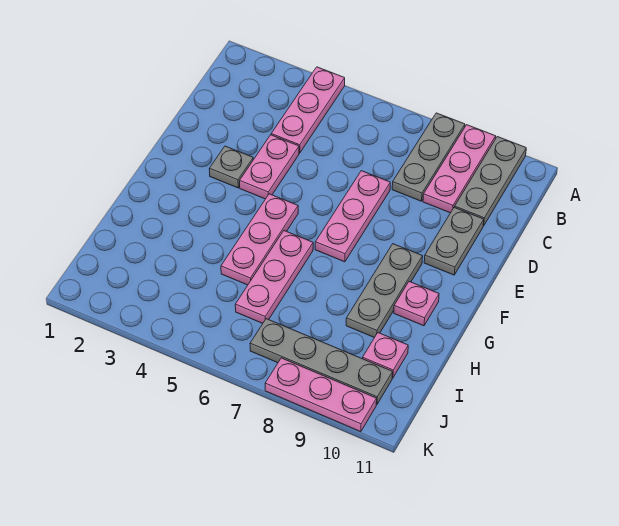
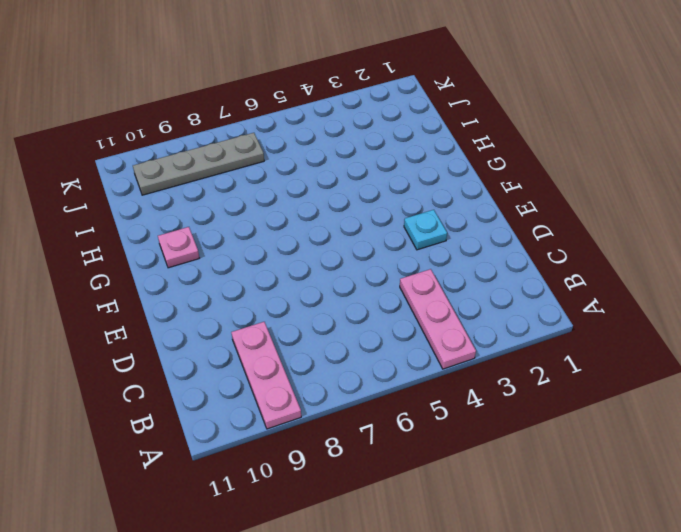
cyan 1x1 plate [404,210,447,250] -> grey 1x1 plate [209,146,253,188]
none -> grey 1x3 plate [392,113,465,201]
none -> grey 1x3 plate [455,137,526,226]
none -> pink 1x2 plate [240,135,299,199]

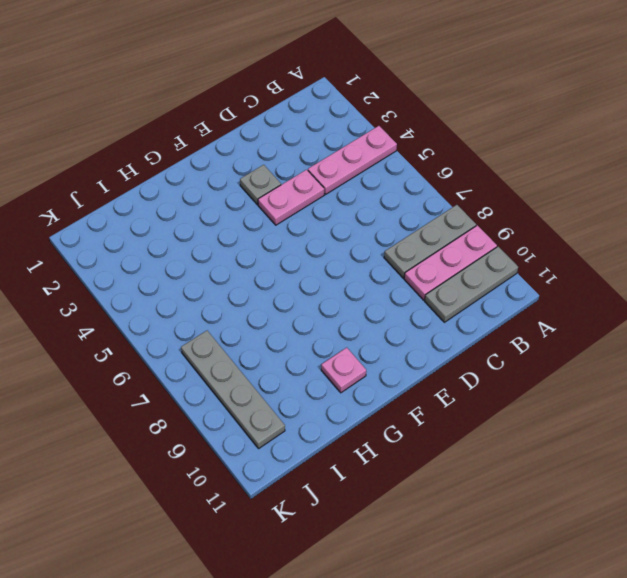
none -> pink 1x3 plate [315,171,390,262]
none -> grey 1x2 plate [424,207,484,275]
none -> pink 1x3 plate [221,194,298,285]

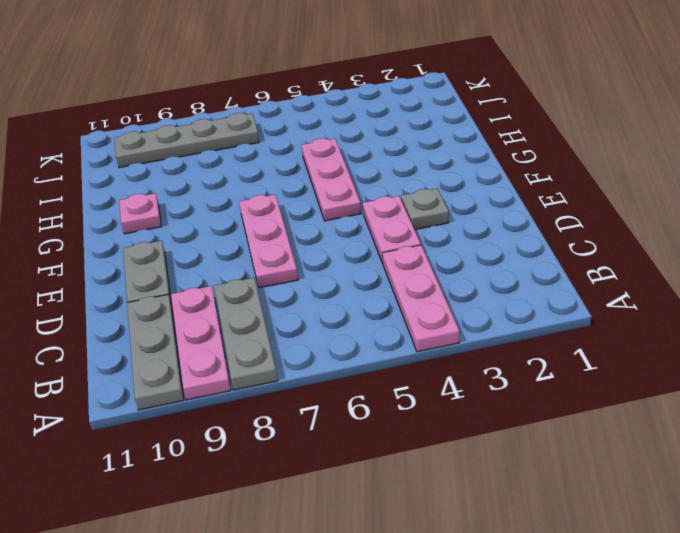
none -> grey 1x3 plate [346,244,423,338]
none -> pink 1x3 plate [235,231,313,323]
none -> pink 1x1 plate [363,333,408,378]

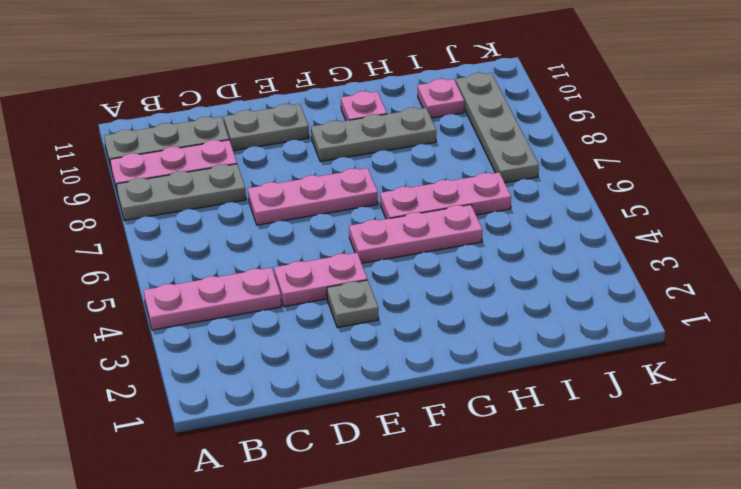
none -> pink 1x3 plate [265,358,377,432]

